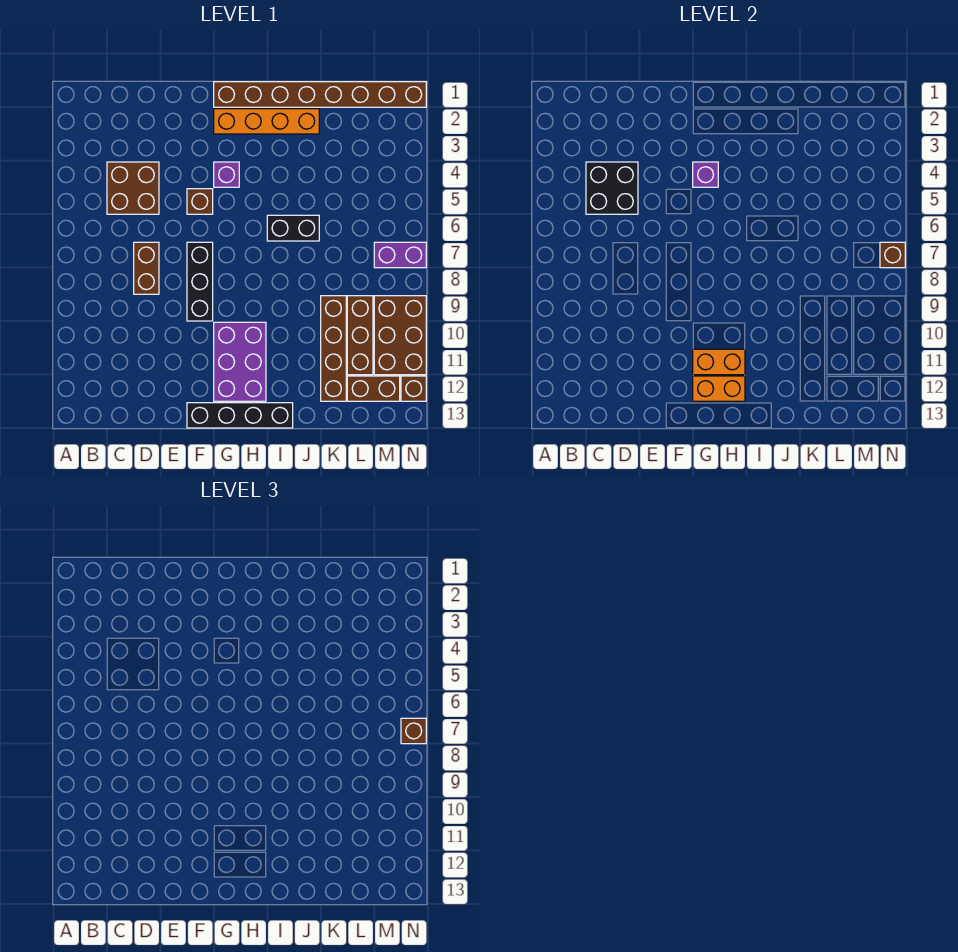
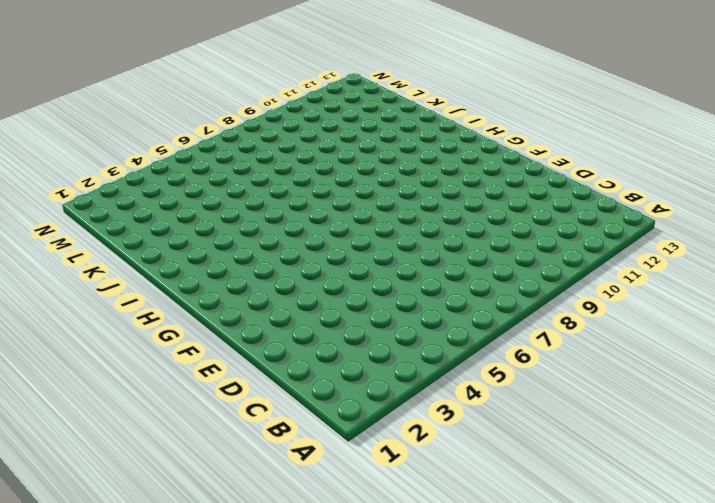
none -> brown 2x2 brick [107,162,159,214]
none -> brown 1x2 brick [134,242,159,294]
none -> brown 1x1 brick [187,189,213,214]

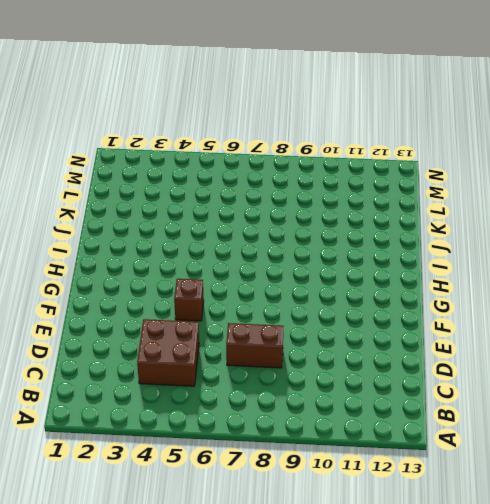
none -> black 1x3 brick [187,242,213,321]
none -> black 1x4 brick [187,403,293,428]
none -> brown 1x8 brick [214,82,426,107]

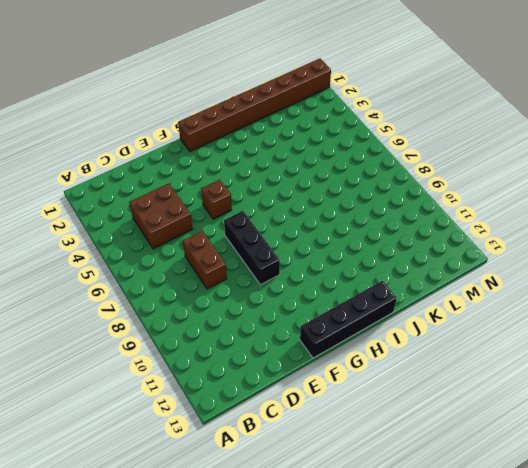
none -> orange 1x4 brick [214,109,319,134]
none -> purple 1x1 brick [214,162,239,187]
none -> purple 2x3 brick [214,322,266,401]

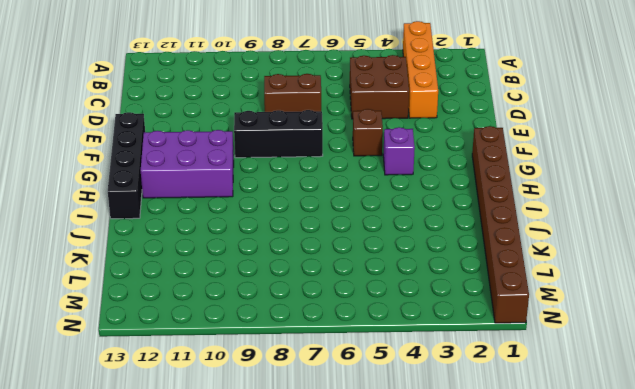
orange 1x4 brick [403,21,438,118] -> orange 1x4 brick moved to [214,109,319,134]
none -> black 1x2 brick [267,215,319,241]
none -> brown 1x4 brick [321,296,346,401]
none -> brown 1x3 brick [347,296,373,375]

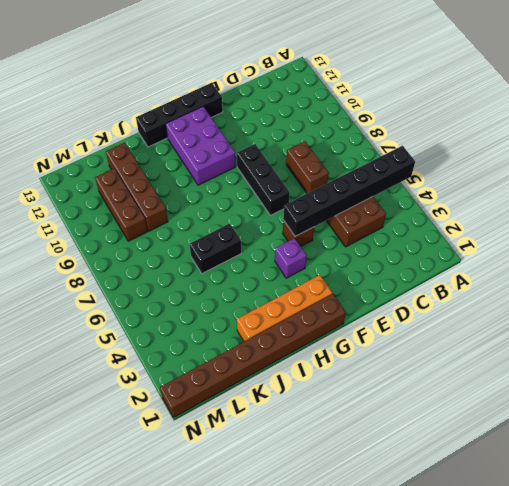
black 1x6 brick [283,146,415,236] -> black 2x2 brick [586,162,638,214]
none -> brown 1x2 brick [347,376,400,401]
none -> purple 1x2 brick [374,242,426,268]
none -> brown 2x3 brick [374,296,426,375]

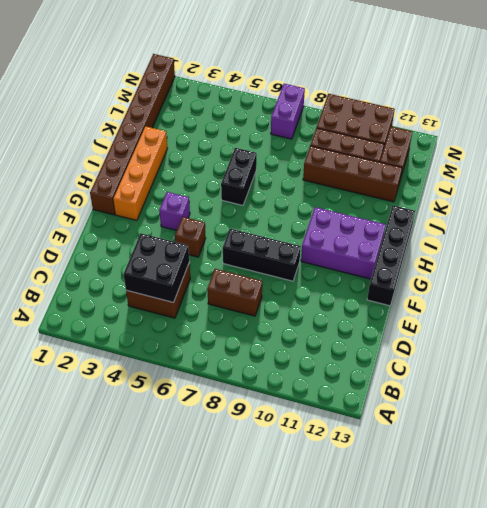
none -> brown 1x1 brick [401,376,426,401]
none -> purple 1x1 brick [693,162,718,187]
none -> orange 1x2 brick [693,349,745,375]

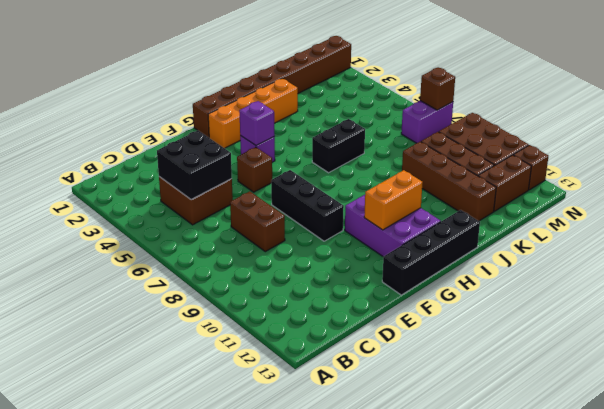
none -> orange 1x2 brick [693,376,745,401]
none -> brown 1x1 brick [401,718,426,744]

